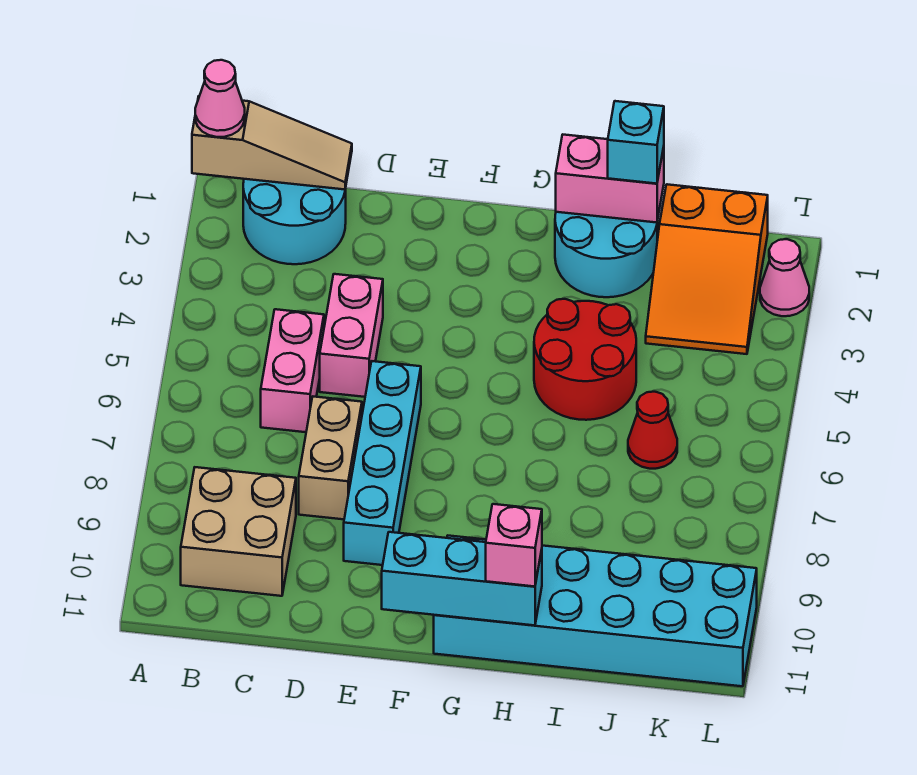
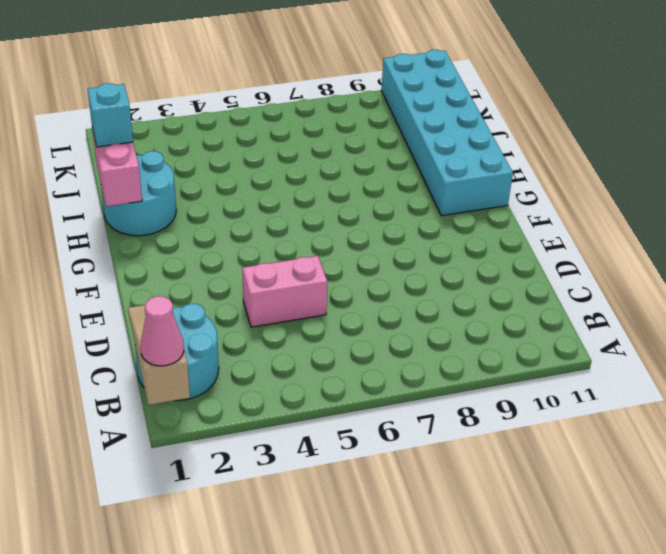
none -> tan 2x2 brick [181,467,296,596]
none -> pink 1x2 brick [261,309,324,432]
none -> tan 1x2 brick [299,397,362,519]

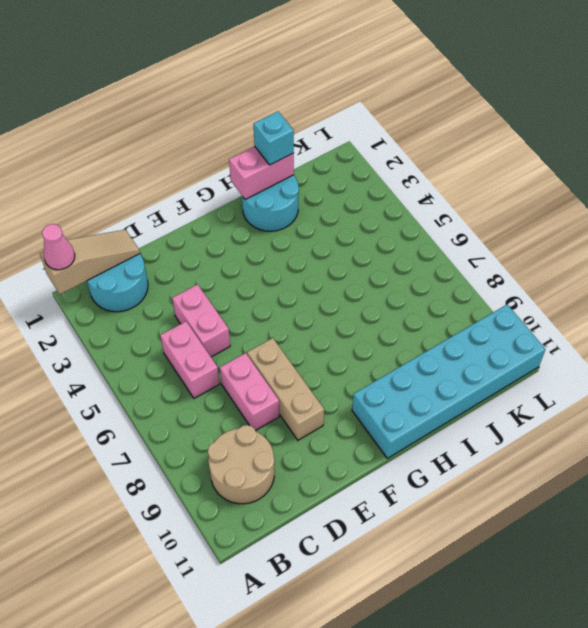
tan 2x2 round brick [208,425,274,504] -> tan 2x2 brick [181,467,296,596]
pink 1x2 brick [220,353,279,430] -> tan 1x2 brick [299,397,362,519]
tan 1x3 brick [247,338,324,440] -> cyan 1x4 brick [344,361,421,565]
none -> red 2x2 round brick [534,299,636,420]
none -> orange 2x3 slope [646,184,768,354]
none -> red 1x1 cone [628,392,677,469]

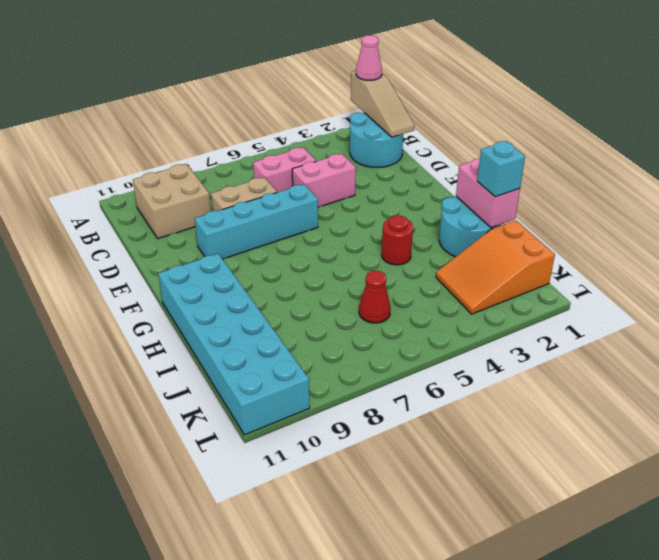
red 1x1 round brick [382,215,413,265] -> red 2x2 round brick [534,299,636,420]
none -> pink 1x1 cone [760,239,809,316]
none -> cyan 1x3 brick [382,532,542,625]
none -> pink 1x1 brick [486,504,542,587]

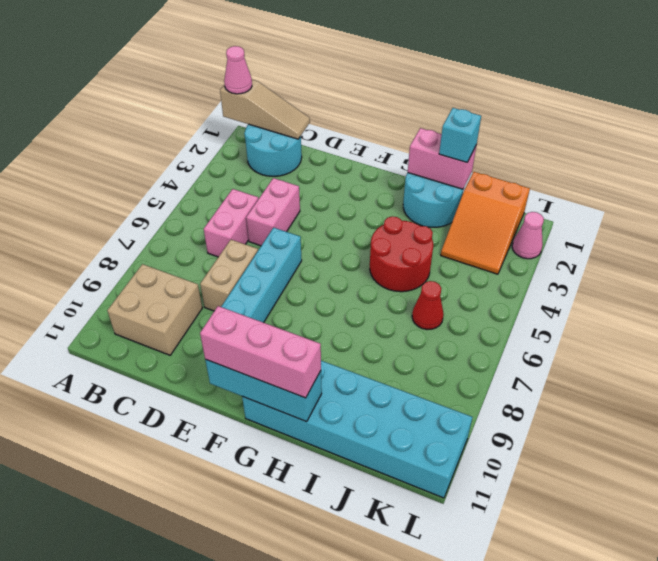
pink 1x3 brick [200,306,321,398] -> pink 1x1 brick [486,504,542,587]

